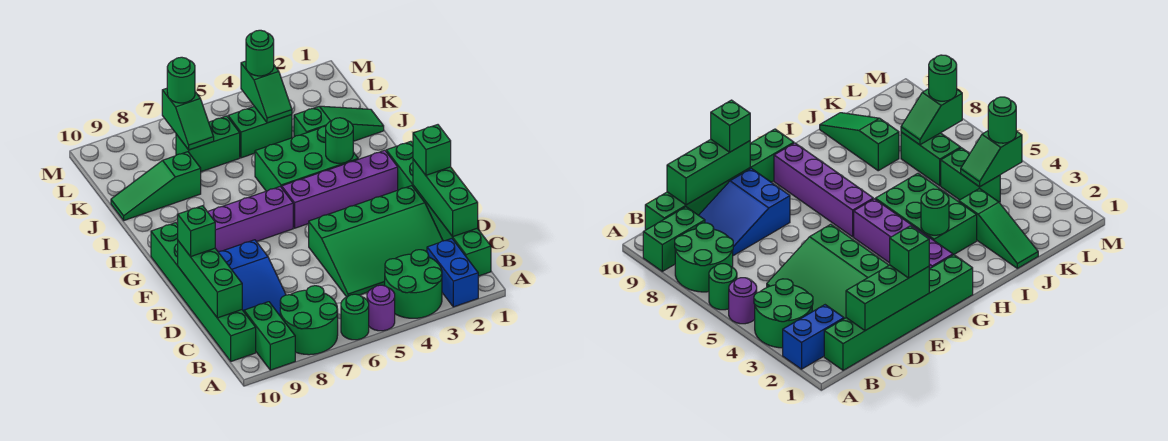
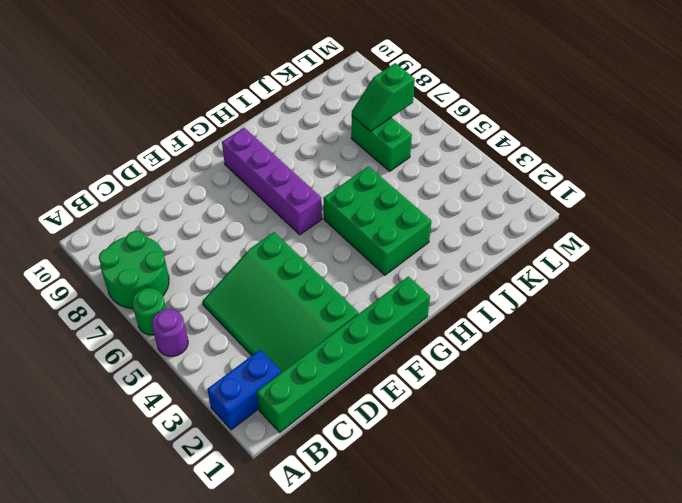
none -> green 2x2 round brick [385,250,442,318]
none -> green 1x2 brick [244,302,295,370]
none -> green 1x6 brick [151,223,256,361]

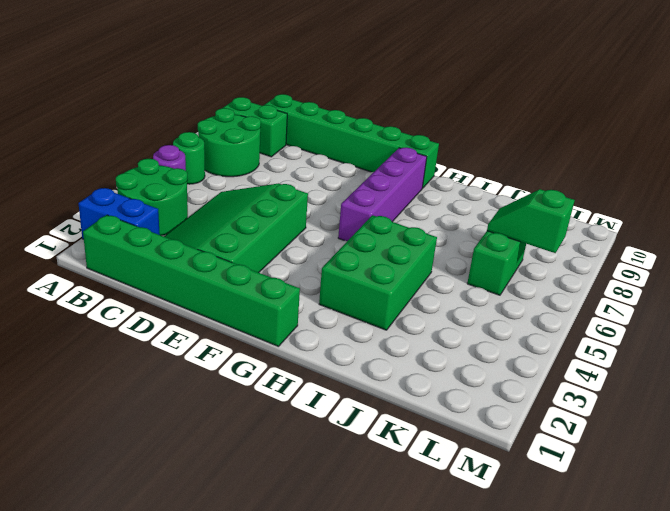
none -> blue 2x3 slope [219,240,286,315]
none -> purple 1x4 brick [282,150,398,228]
none -> green 1x3 slope [294,106,384,141]

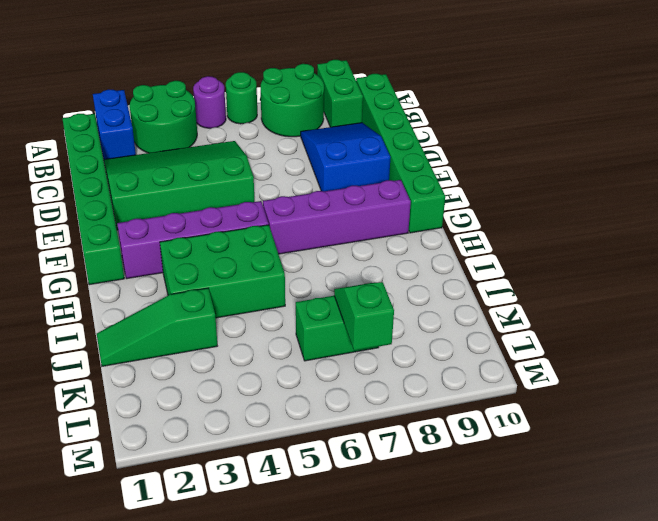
none -> green 1x3 slope [111,152,201,220]
none -> green 1x2 brick [228,106,292,158]
none -> green 1x3 brick [413,159,478,237]

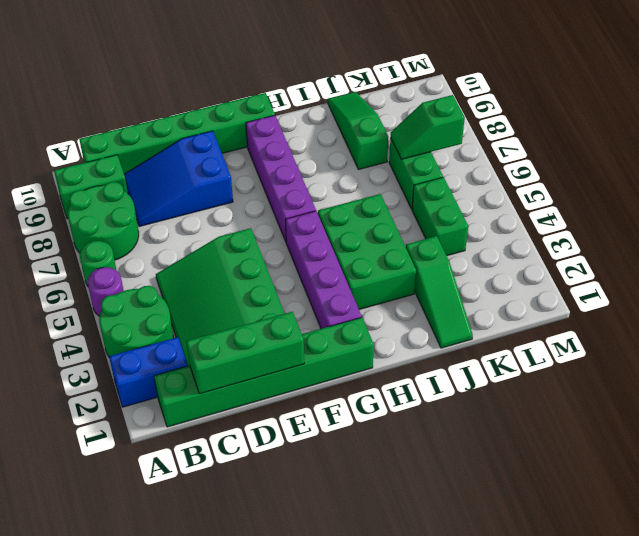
none -> green 1x3 brick [178,241,242,318]
none -> green 1x1 round brick [326,118,353,163]
none -> green 1x2 slope [241,61,292,123]

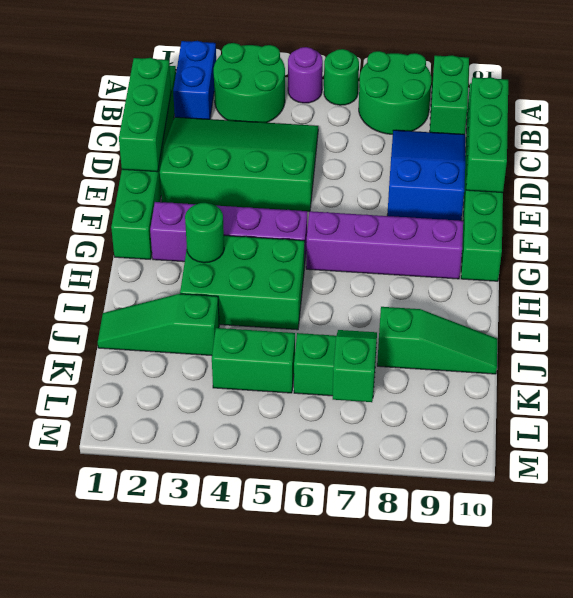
none -> green 1x2 slope [241,61,292,123]
none -> green 1x1 brick [413,125,451,175]
none -> green 1x1 brick [177,206,215,257]

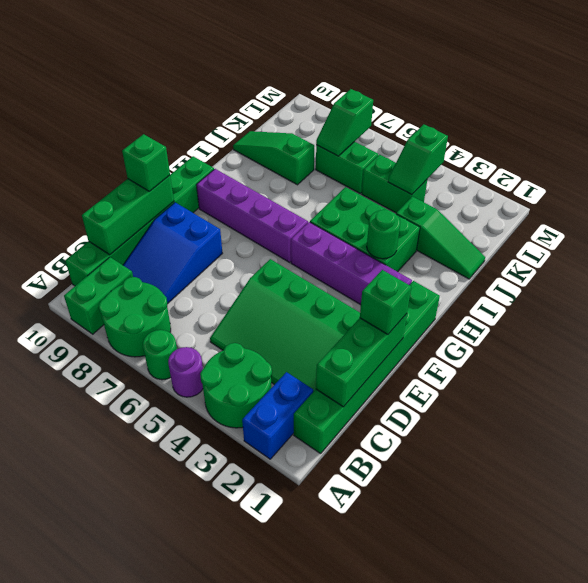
none -> green 1x1 round brick [246,30,274,76]
none -> green 1x1 round brick [167,57,195,103]

